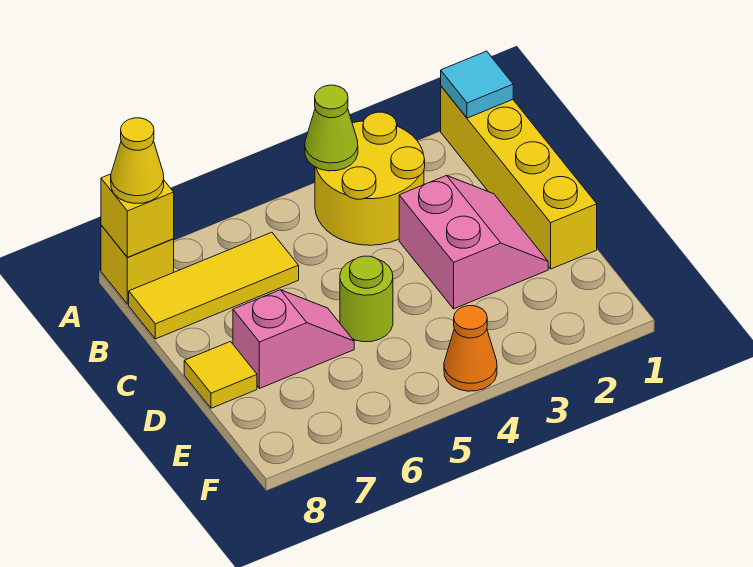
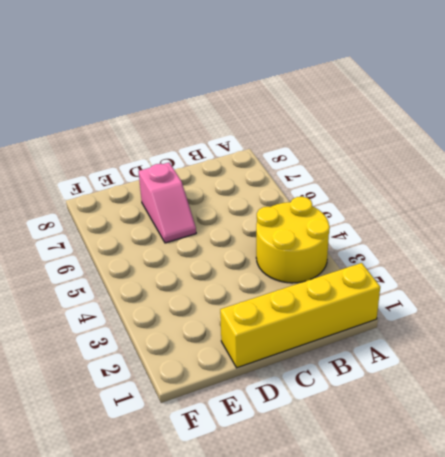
none -> yellow 1x1 brick [101,225,174,304]
none -> yellow 1x3 tile [129,232,299,339]
none -> pink 2x2 slope [399,176,548,309]

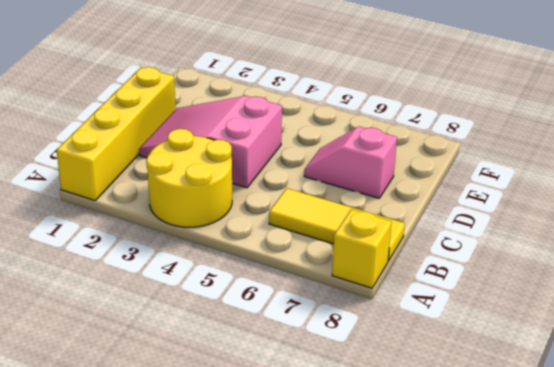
pink 2x3 slope [139,96,282,188] -> pink 2x2 slope [399,176,548,309]
none -> lime 1x1 round brick [340,256,393,342]
none -> yellow 1x1 tile [184,342,257,408]
none -> orange 1x1 cone [444,306,497,391]

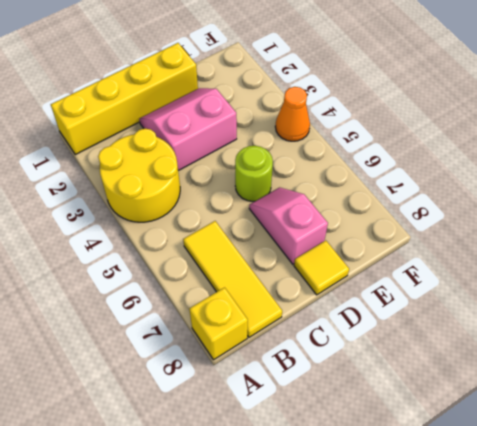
none -> cyan 1x1 tile [441,51,513,118]
none -> lime 1x1 cone [305,85,358,171]
none -> yellow 1x1 brick [101,174,174,257]

